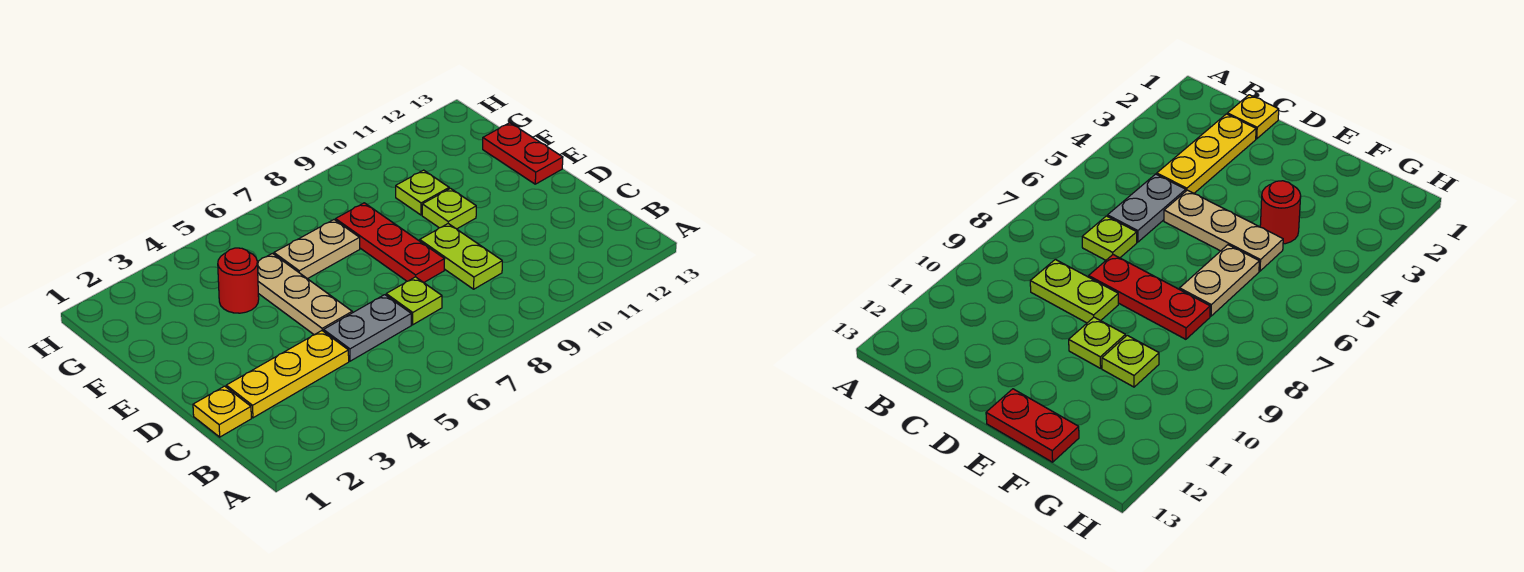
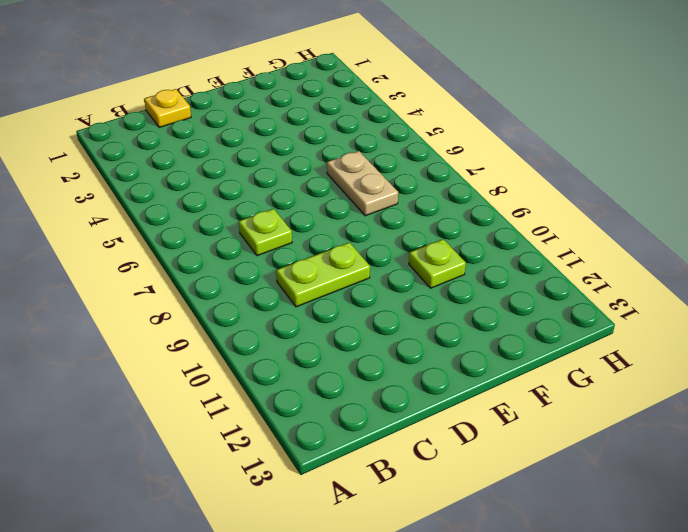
none -> yellow 1x3 plate [226,331,349,418]
none -> grey 1x2 plate [324,295,411,361]
none -> tan 1x3 plate [257,253,352,335]

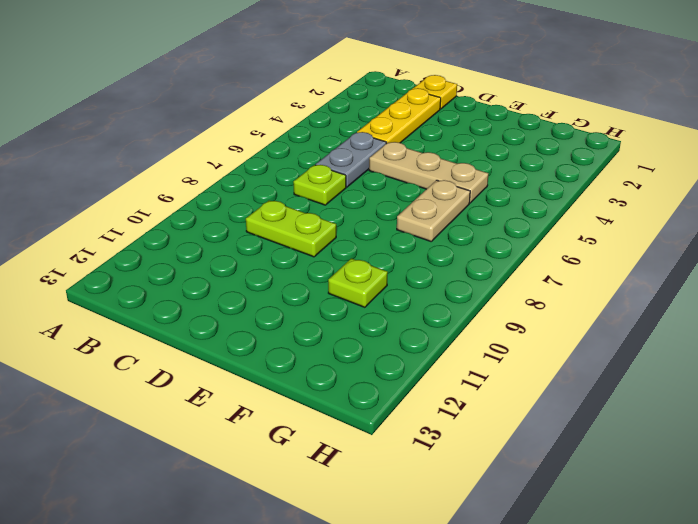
none -> red 1x3 plate [336,203,444,283]
none -> lime 1x1 plate [422,188,476,229]
none -> red 1x2 plate [483,123,563,184]

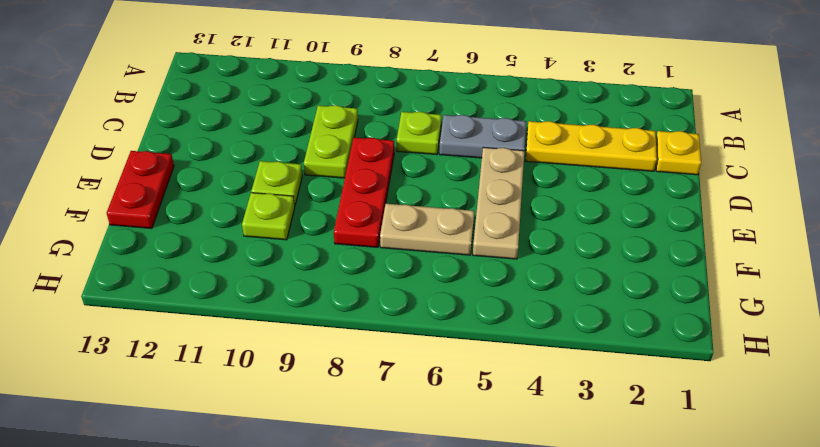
none -> red 1x1 round brick [218,248,259,313]

